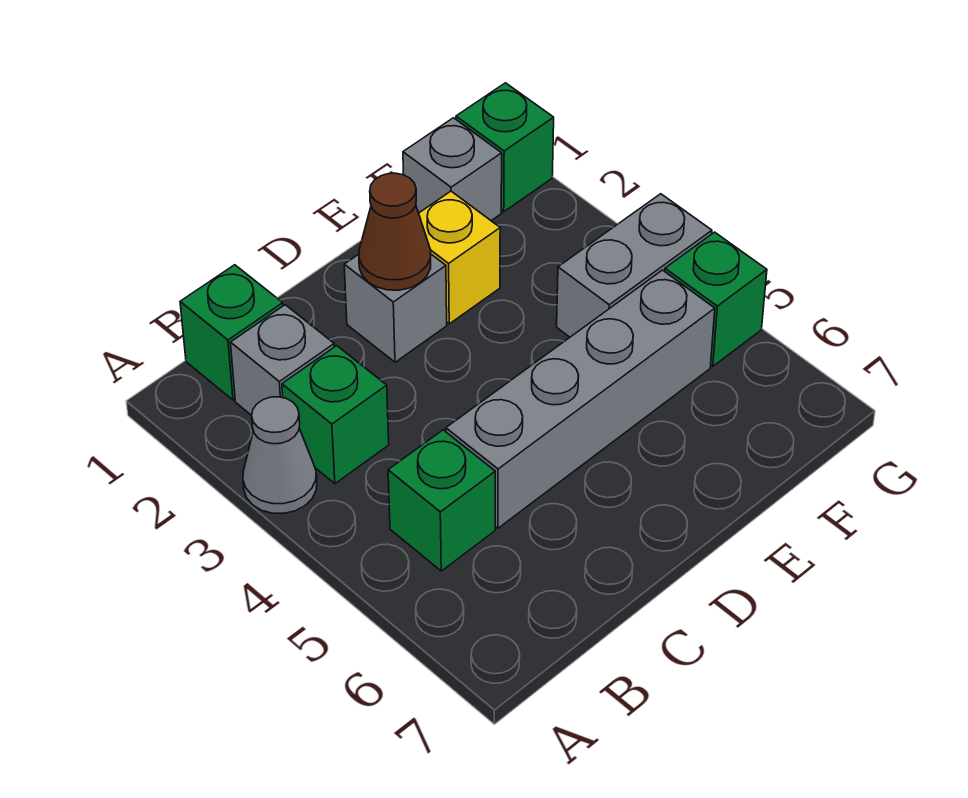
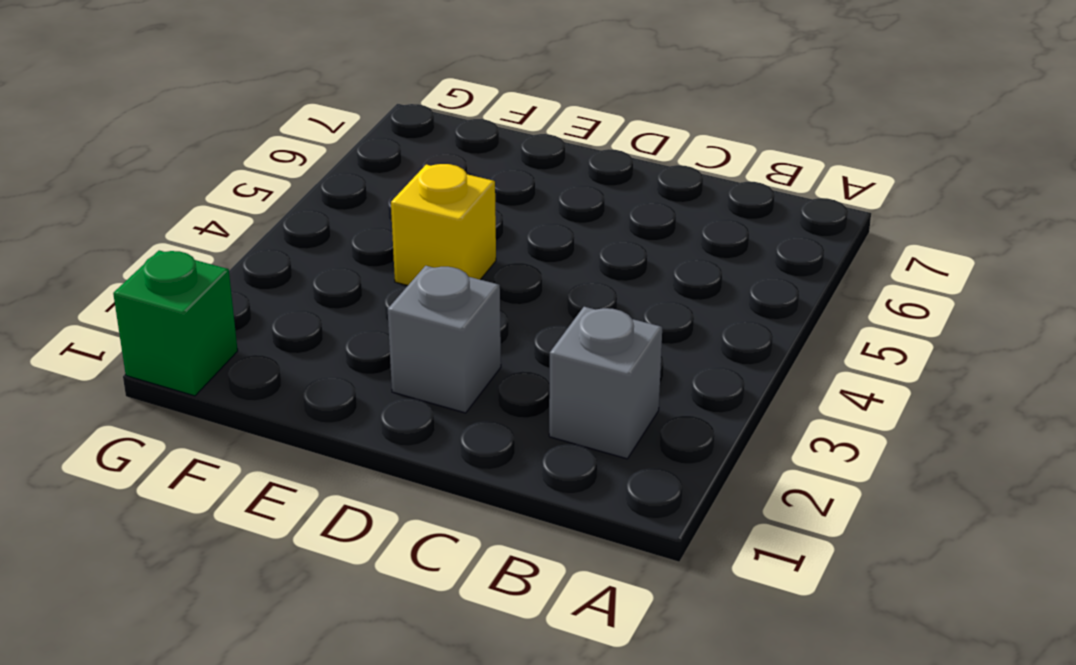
yellow 1x1 brick [391,164,496,285] -> yellow 1x1 brick moved to [419,191,500,324]
none -> grey 1x1 cone [243,397,317,513]
none -> green 1x1 brick [180,265,283,400]
none -> green 1x1 brick [282,346,389,484]

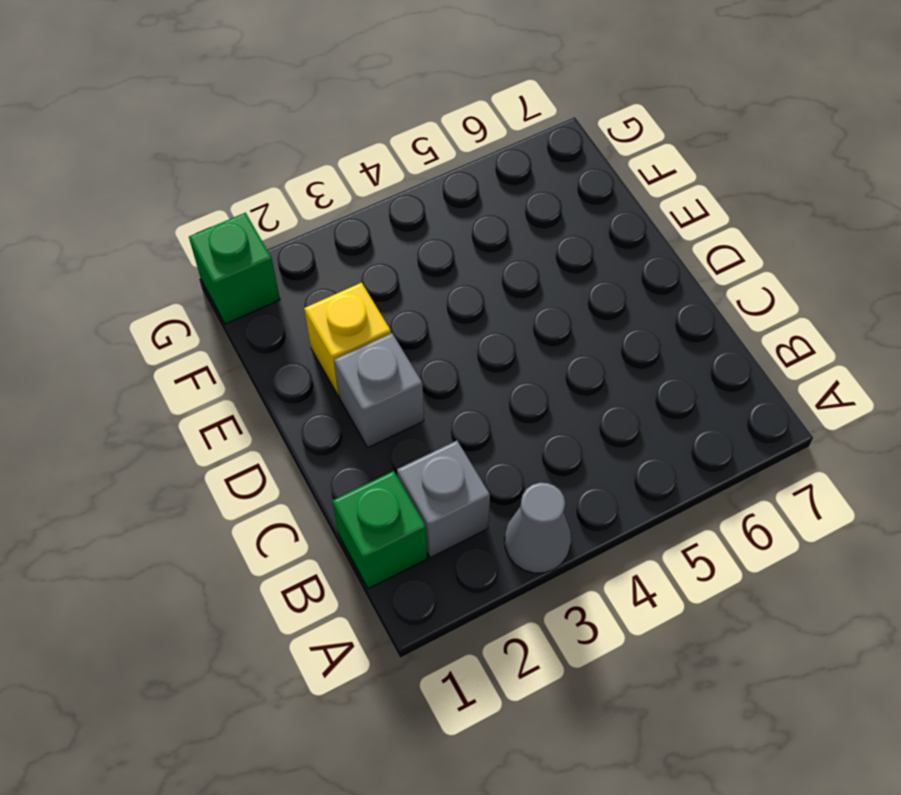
none -> green 1x1 brick [282,346,389,484]
none -> green 1x1 brick [388,430,495,571]
none -> grey 1x4 brick [446,270,715,528]

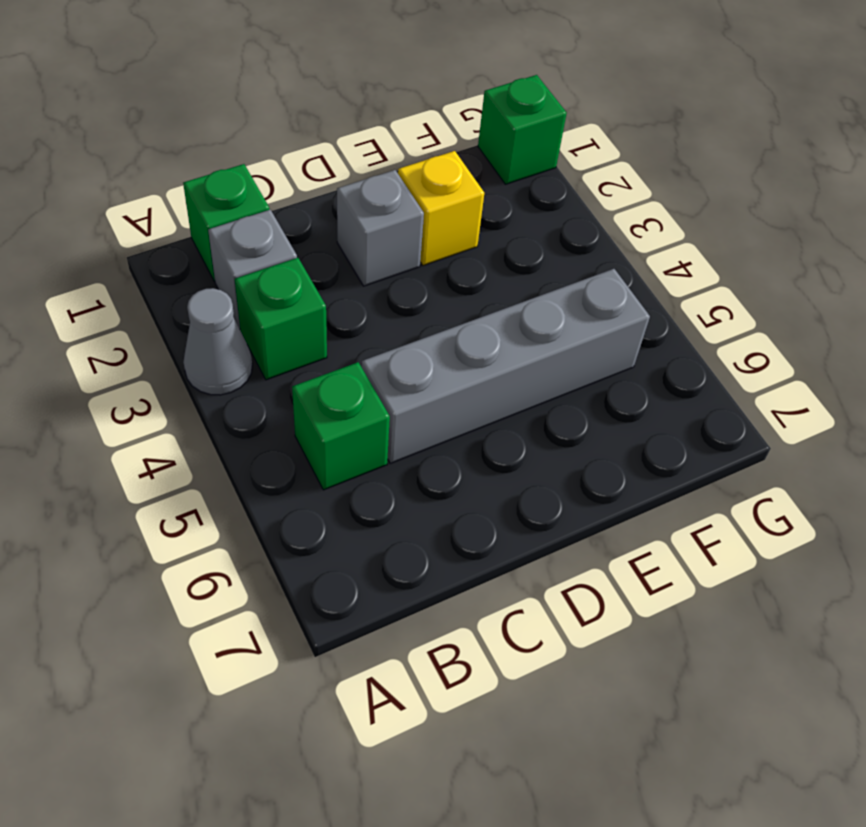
none -> grey 1x1 brick [403,118,502,221]
none -> grey 1x2 brick [557,194,712,337]
none -> green 1x1 brick [665,232,767,366]

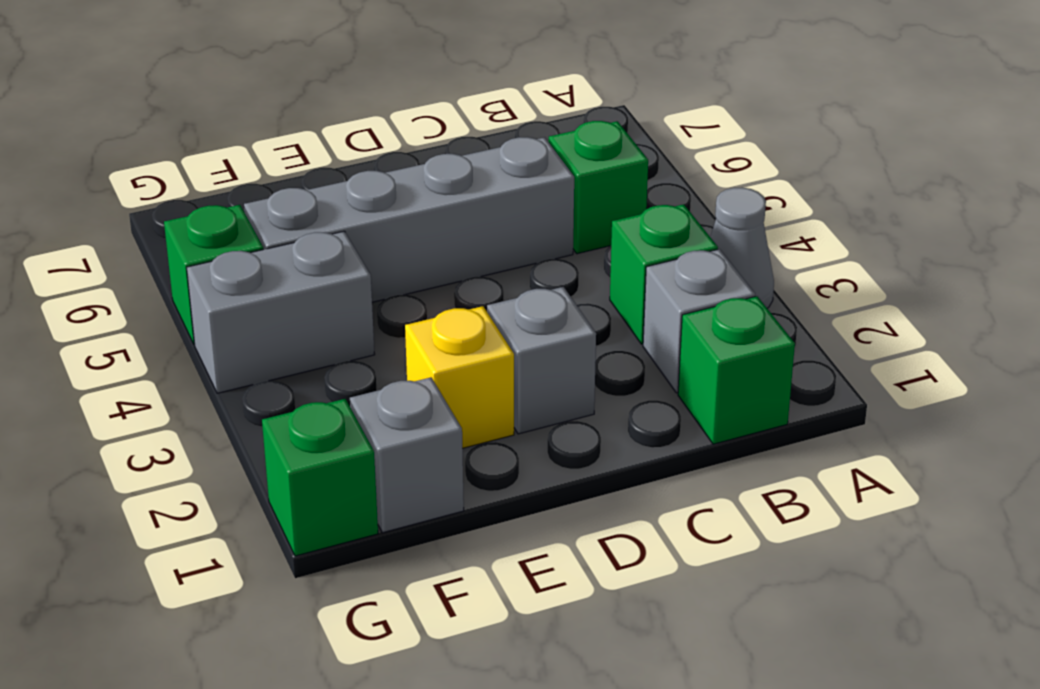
none -> brown 1x1 cone [359,173,431,290]

